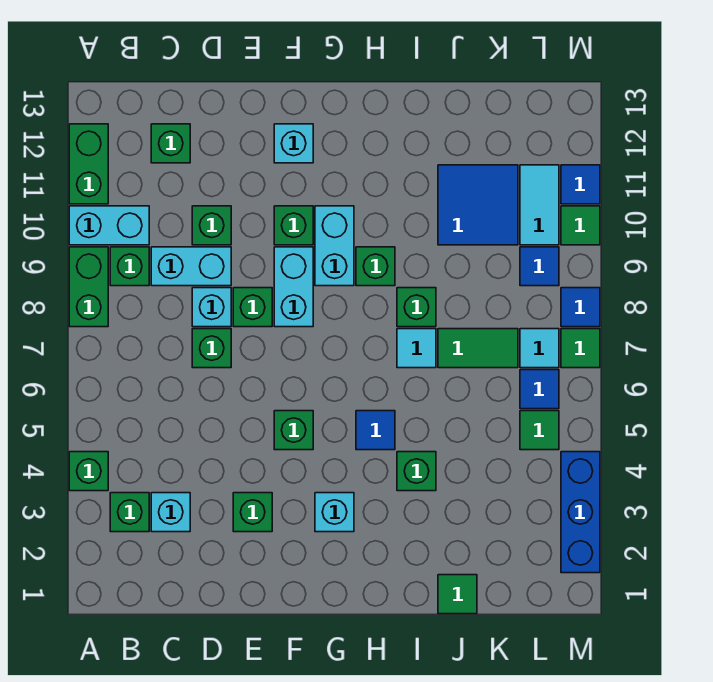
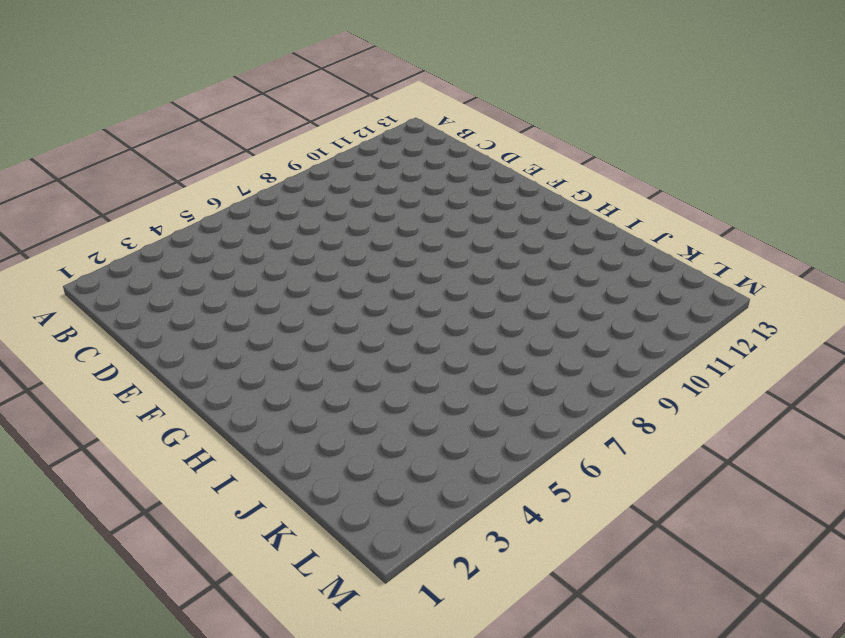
none -> green 1x1 brick [69,452,108,491]
none -> green 1x2 brick [69,247,108,327]
none -> cyan 1x2 brick [69,206,149,245]
none -> green 1x2 brick [69,124,108,204]

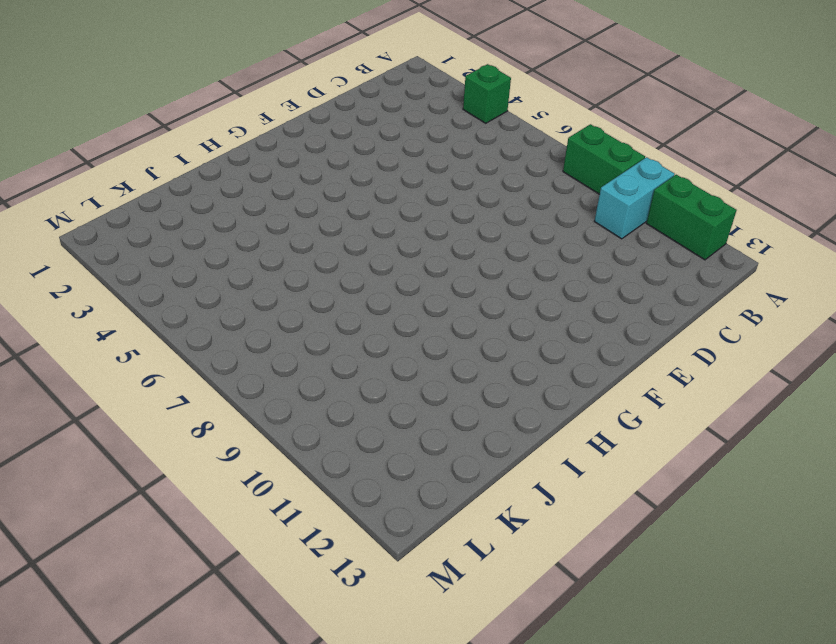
none -> green 1x1 brick [110,493,149,532]
none -> green 1x1 brick [110,247,149,286]
none -> cyan 1x1 brick [151,493,190,532]
none -> cyan 1x2 brick [151,247,231,286]

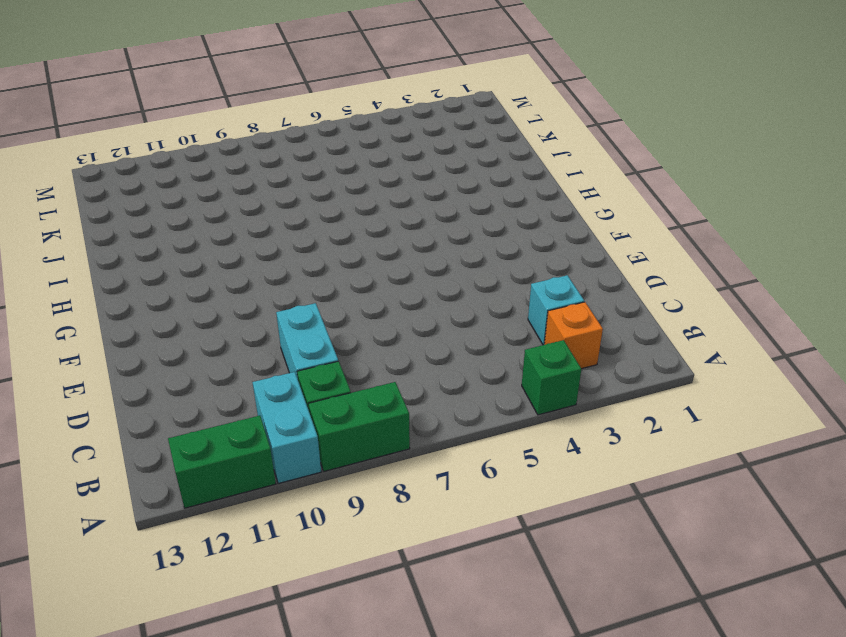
orange 1x1 brick [544,302,603,369] -> green 1x1 brick [110,493,149,532]
none -> green 1x1 brick [151,124,190,163]
none -> green 1x1 brick [192,329,231,368]
none -> cyan 1x1 brick [192,288,231,327]
none -> green 1x1 brick [192,206,231,245]

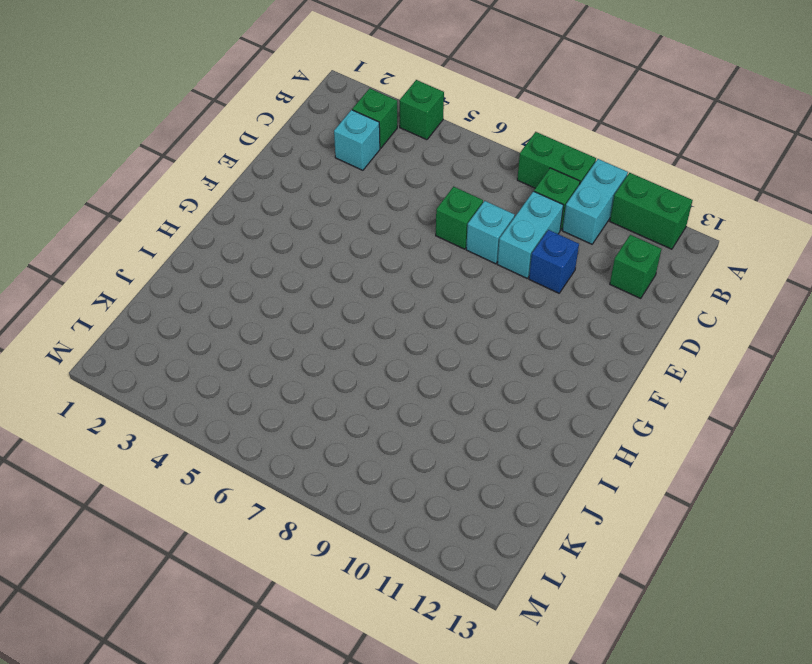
blue 1x1 brick [529,230,579,293] -> green 1x1 brick [192,206,231,245]
none -> green 1x1 brick [233,493,272,532]
none -> green 1x1 brick [233,288,272,327]
none -> green 1x1 brick [274,411,313,450]
none -> cyan 1x2 brick [274,247,313,327]

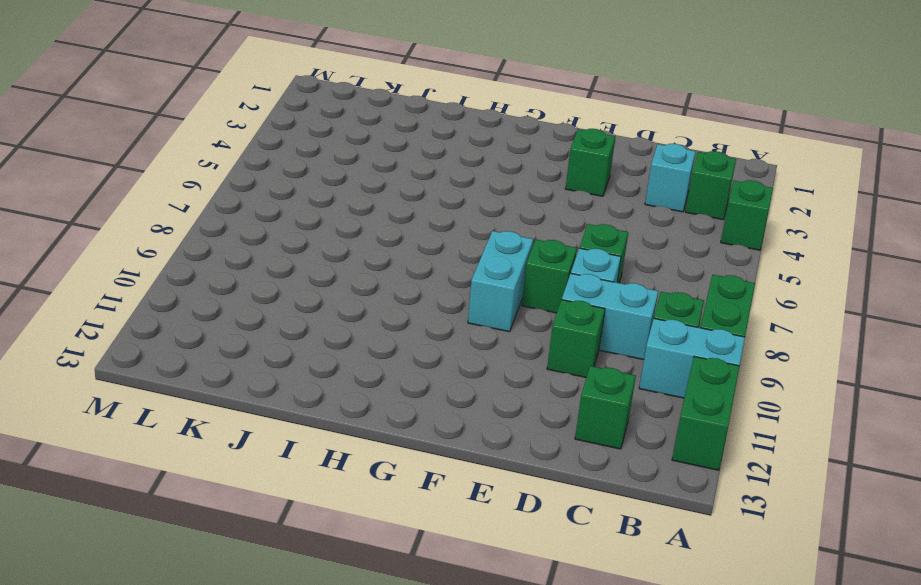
none -> green 1x1 brick [274,411,313,450]
none -> green 1x1 brick [274,206,313,245]
none -> cyan 1x1 brick [274,124,313,163]
none -> cyan 1x1 brick [315,493,354,532]

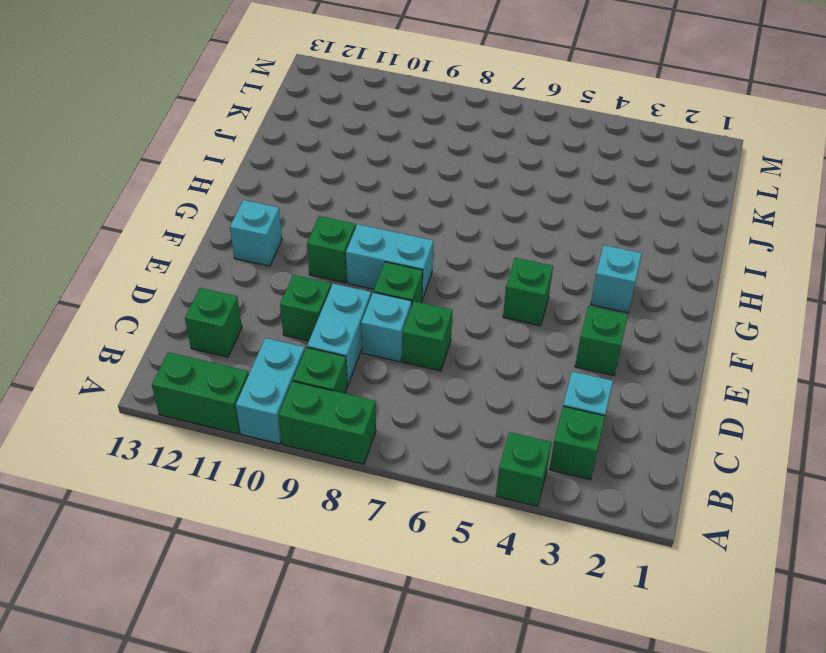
none -> cyan 1x2 brick [315,206,354,286]
none -> blue 1x1 tile [356,411,395,450]
none -> green 1x1 brick [356,247,395,286]
none -> green 1x1 brick [397,452,436,491]

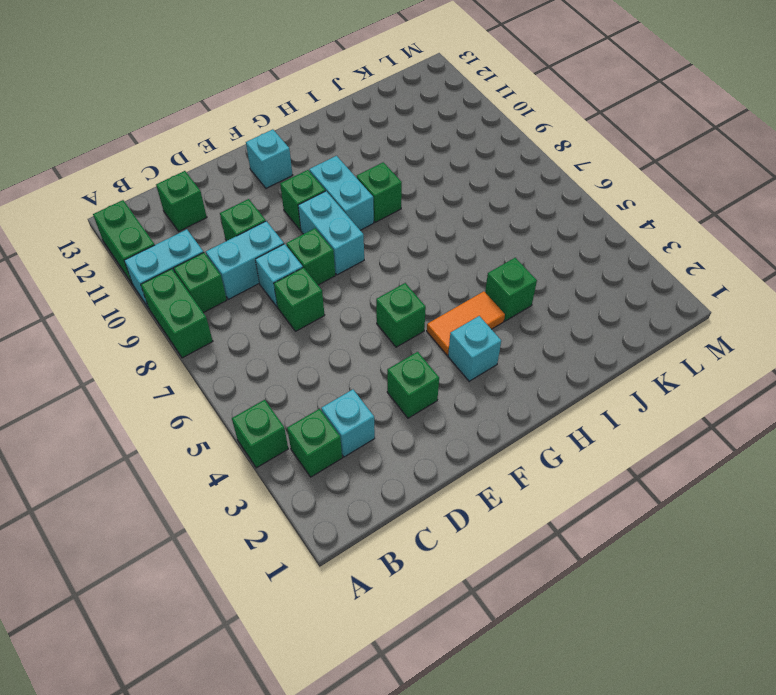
orange 1x2 tile [427,291,505,355] -> none
none -> blue 1x1 tile [356,411,395,450]
none -> cyan 1x1 tile [397,329,436,368]
none -> green 1x1 brick [397,288,436,327]
none -> green 1x1 tile [438,575,477,614]

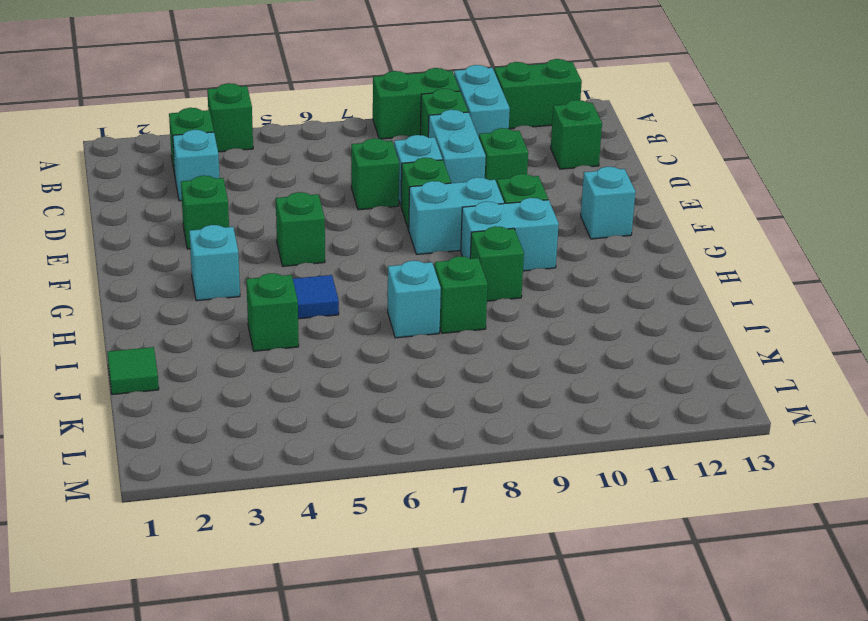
cyan 1x1 brick [388,261,441,338] -> cyan 1x1 tile [397,329,436,368]
none -> green 1x2 tile [438,329,518,368]
none -> blue 2x2 tile [438,165,518,245]
none -> green 1x1 tile [520,411,559,450]
none -> blue 1x1 tile [520,370,559,409]

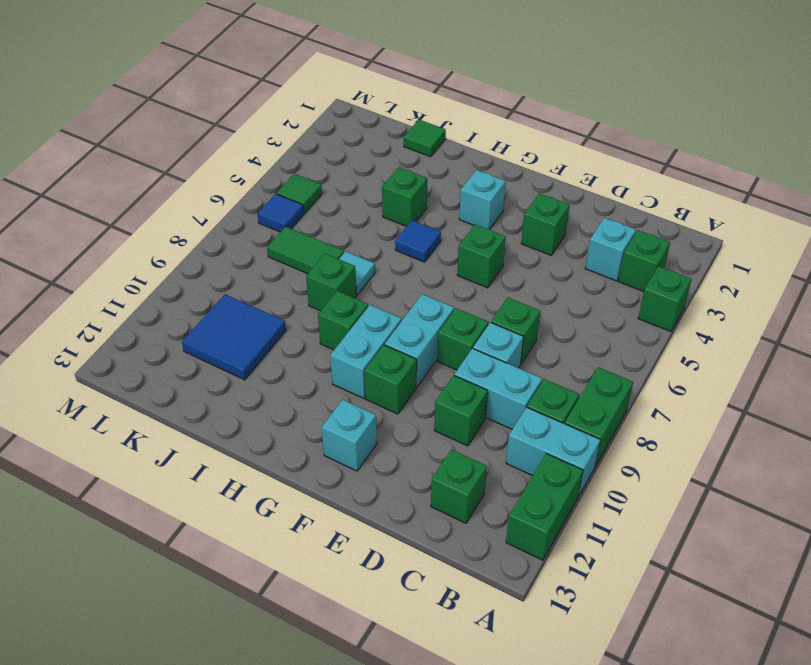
none -> cyan 1x1 tile [520,329,559,368]
none -> blue 1x1 tile [520,247,559,286]
none -> cyan 1x2 tile [520,165,559,245]
none -> blue 1x3 brick [561,452,600,573]

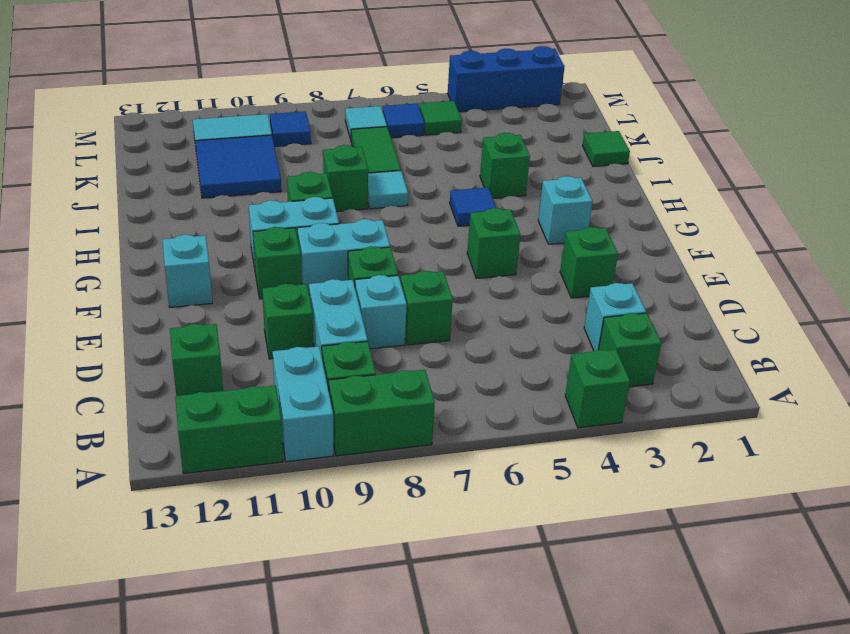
none -> green 1x1 tile [561,329,600,368]
none -> blue 1x1 tile [561,288,600,327]
none -> green 1x1 tile [561,206,600,245]
none -> blue 1x1 tile [561,165,600,204]

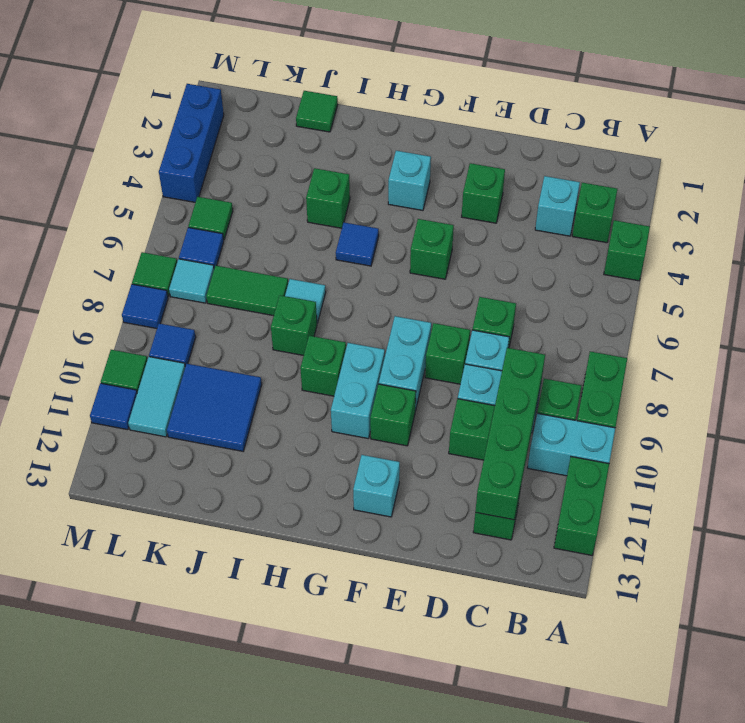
green 1x4 brick [475,348,545,520] -> none

